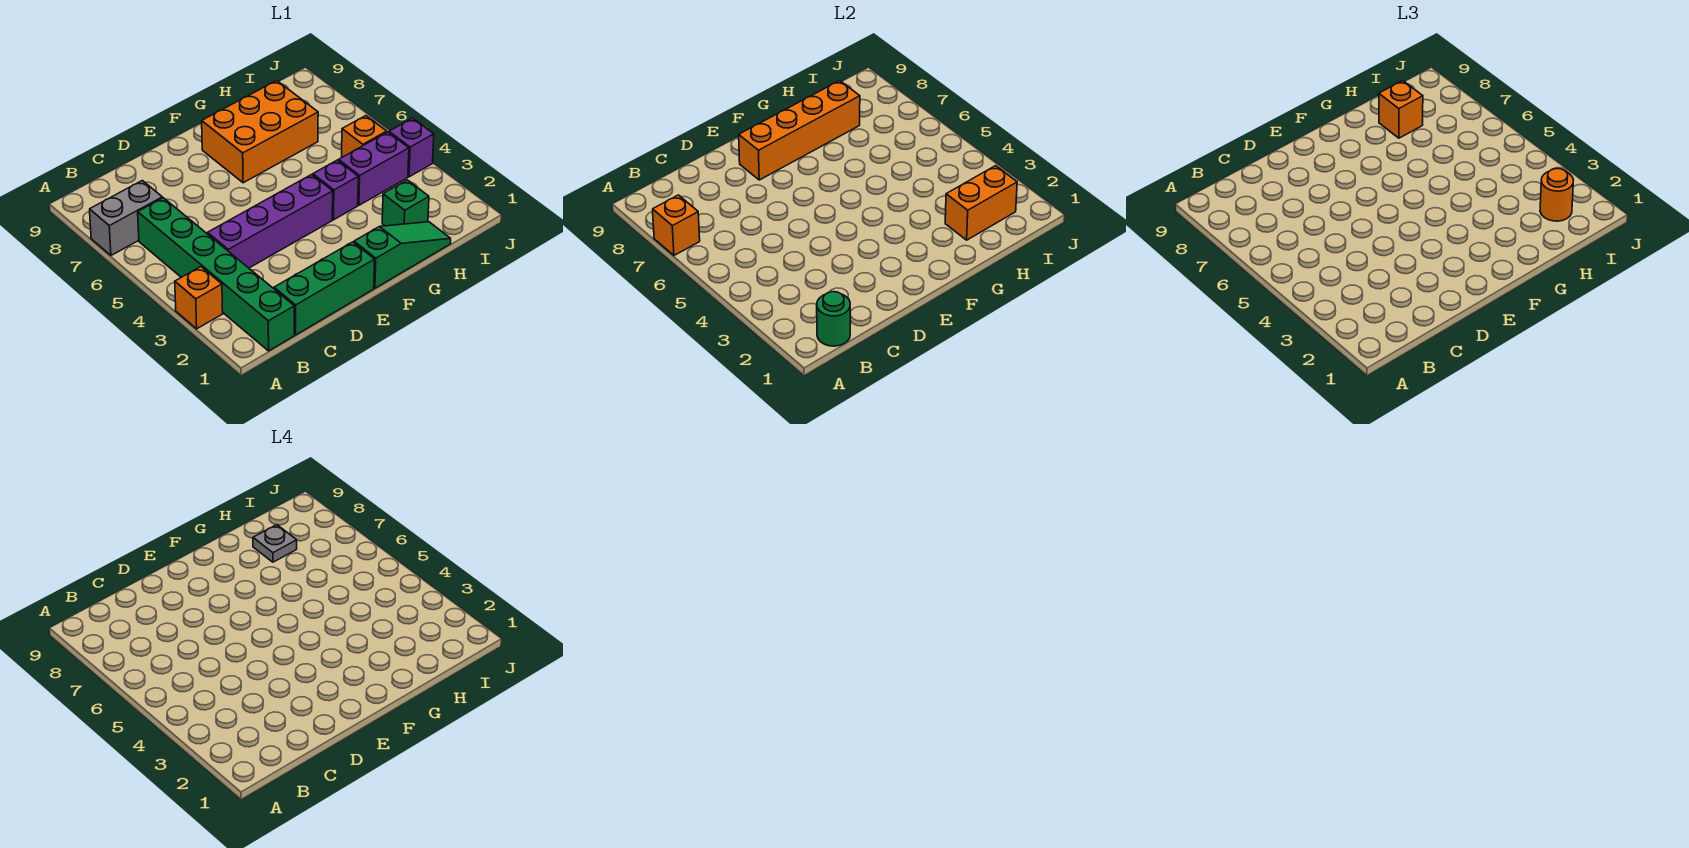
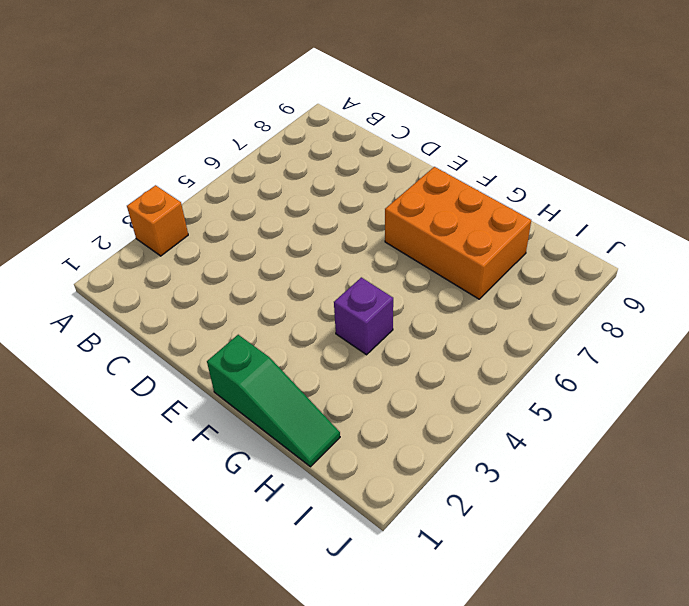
none -> grey 1x2 brick [90,181,162,255]
none -> green 1x6 brick [138,198,294,351]
none -> green 1x3 brick [274,242,375,335]

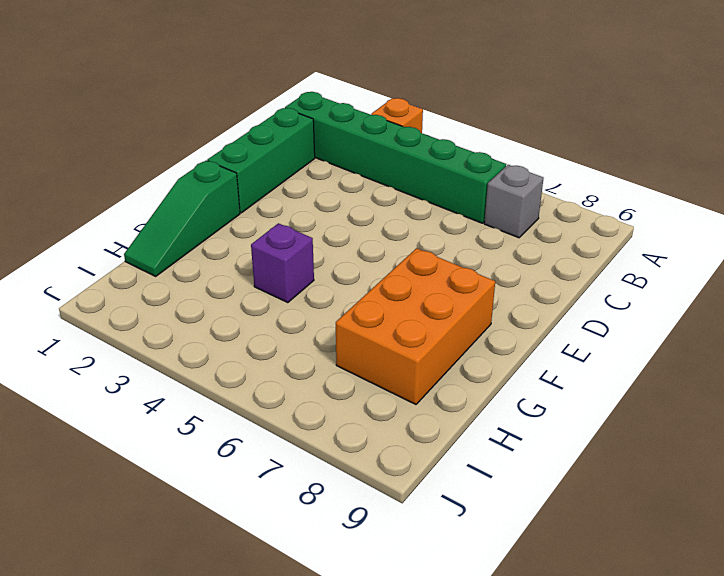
grey 1x1 brick [484,165,544,238] -> grey 1x2 brick [90,181,162,255]
none -> purple 1x4 brick [208,174,333,268]
none -> green 1x1 brick [382,180,429,226]
none -> purple 1x2 brick [339,132,409,205]

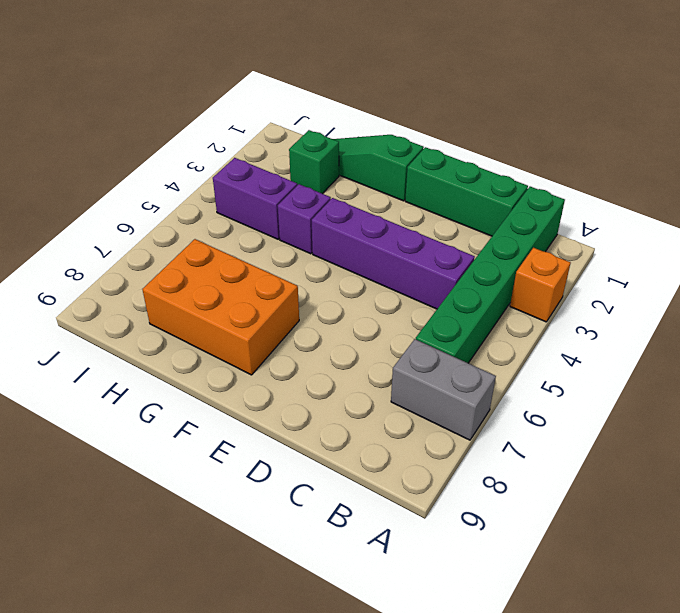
none -> orange 1x1 brick [342,116,387,157]
none -> purple 1x1 brick [389,118,434,177]
none -> orange 1x1 brick [653,195,700,255]

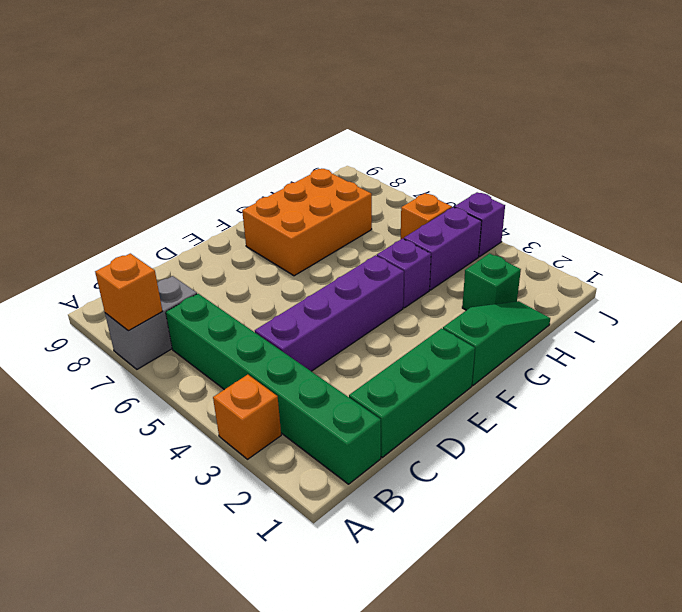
none -> green 1x1 round brick [817,292,850,346]
none -> orange 1x4 brick [739,81,860,180]
none -> orange 1x2 brick [945,166,1017,240]

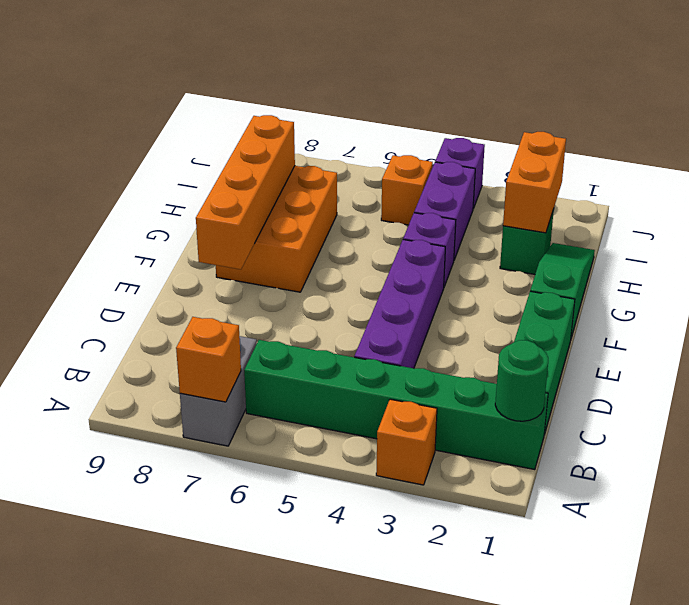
none -> orange 1x1 brick [1379,81,1423,138]
none -> orange 1x1 round brick [1540,169,1573,221]
none -> grey 1x1 plate [253,525,297,562]

